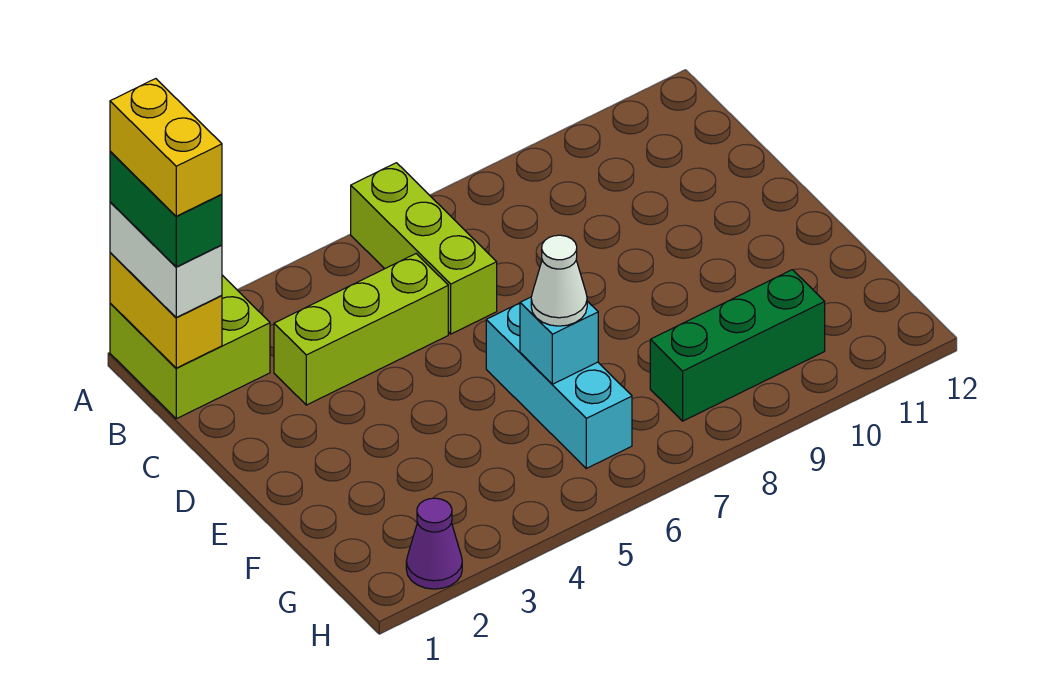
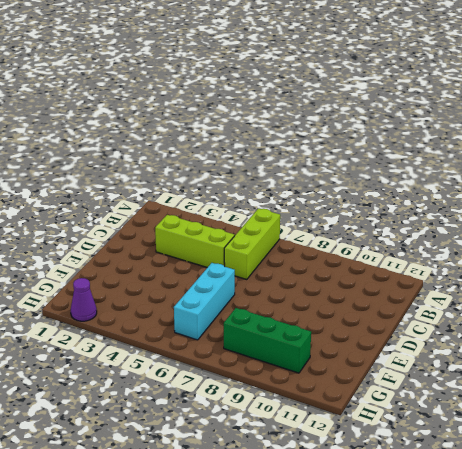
none -> lime 2x2 brick [110,275,270,419]
none -> yellow 1x2 brick [110,253,222,368]
none -> cyan 1x1 brick [520,297,598,384]

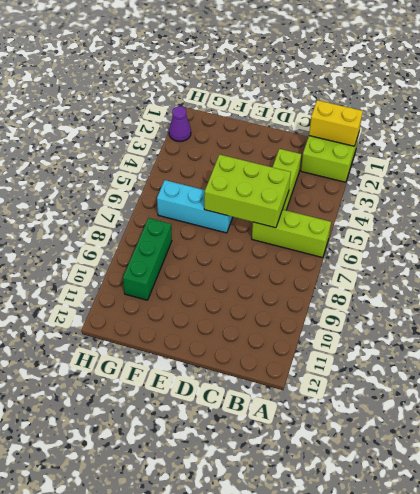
lime 2x3 brick [204,155,291,228] -> none
none -> cyan 1x1 brick [520,297,598,384]
none -> white 1x2 brick [110,202,222,317]
none -> white 1x1 cone [531,235,587,326]

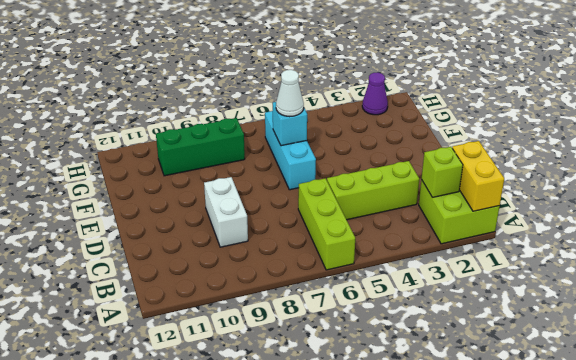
lime 1x1 brick [421,147,463,197] -> none
white 1x2 brick [204,177,248,247] -> white 1x2 brick moved to [110,202,222,317]
none -> green 1x2 brick [110,151,222,267]
none -> yellow 1x2 brick [110,79,222,216]

